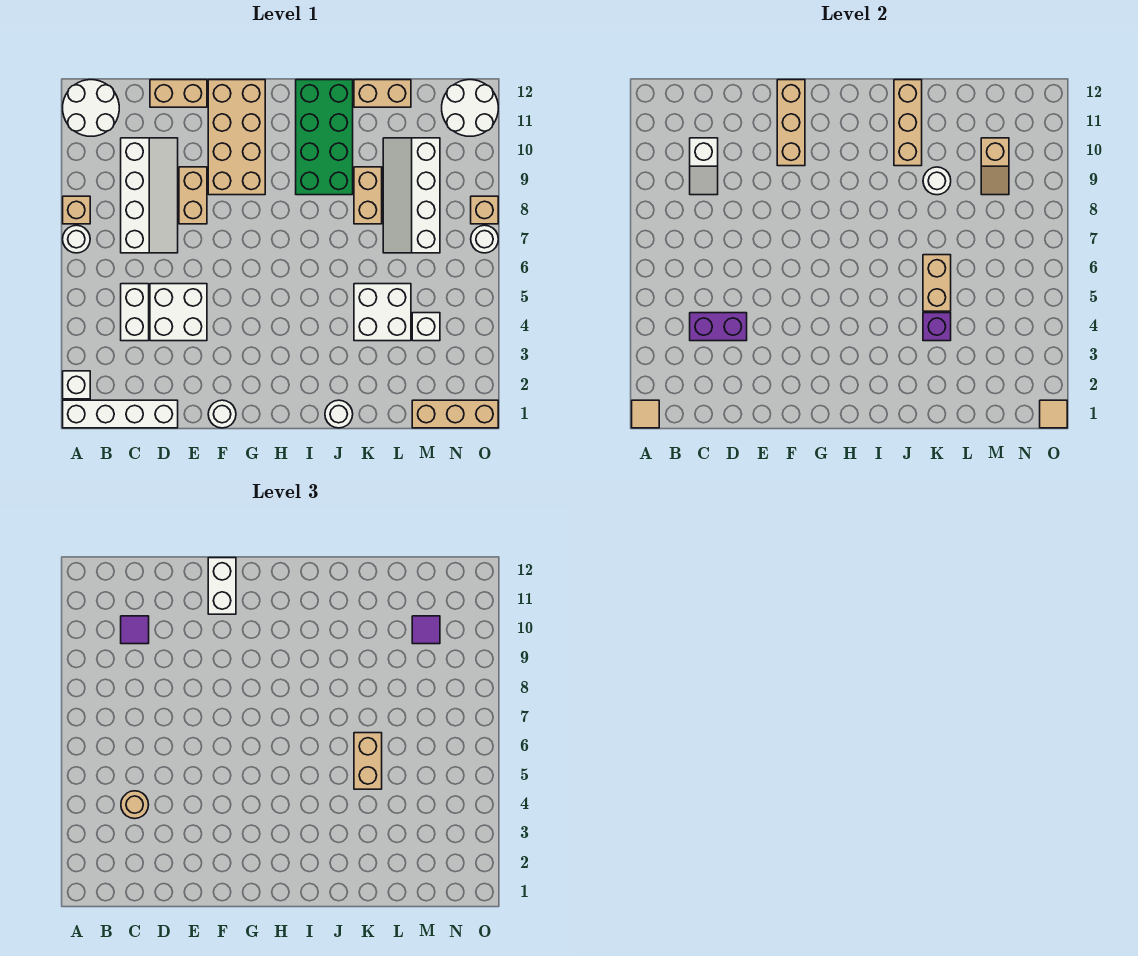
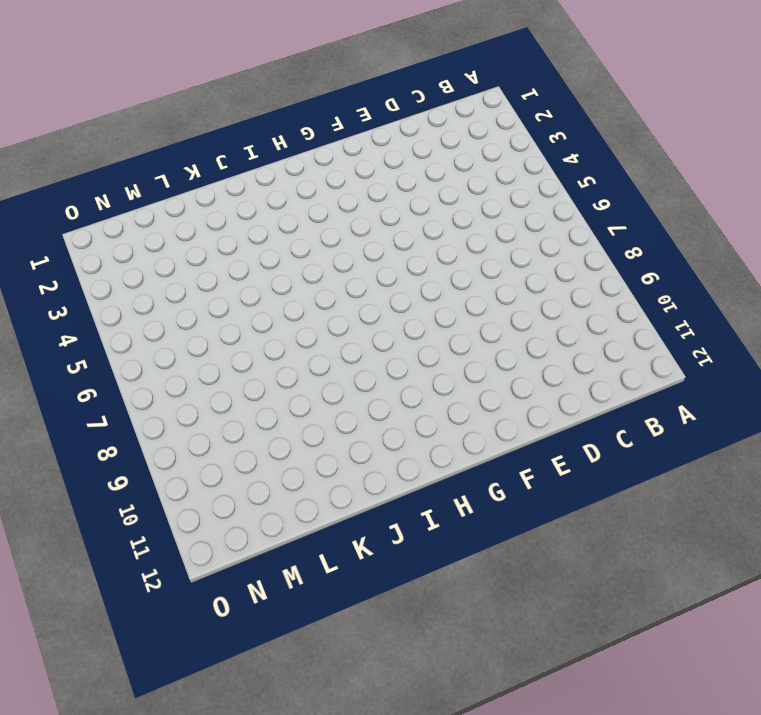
none -> white 1x4 brick [63,400,178,428]
none -> white 1x1 brick [63,371,90,399]
none -> white 1x1 round brick [63,225,90,253]
none -> tan 1x1 brick [63,196,90,224]

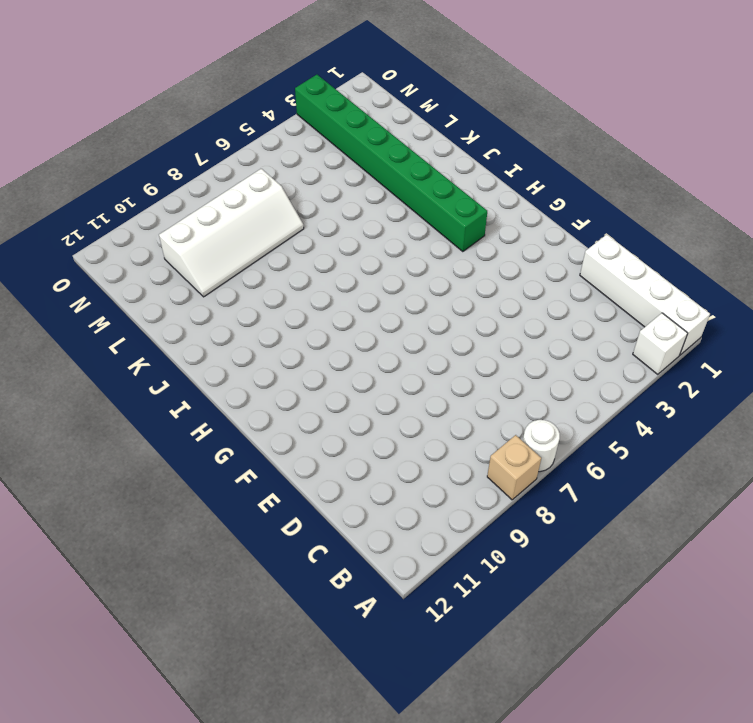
green 1x8 brick [295,75,487,252] -> none
none -> white 2x2 round brick [63,80,119,136]
none -> white 1x2 brick [121,284,149,341]
none -> white 2x4 slope [121,138,178,253]
none -> white 2x2 brick [150,284,207,341]

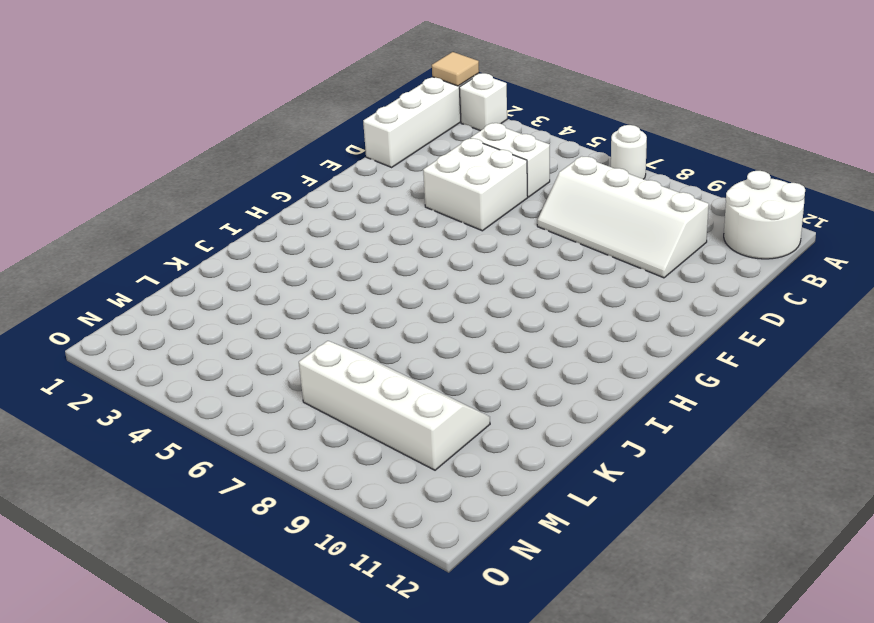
none -> tan 1x1 brick [63,196,90,224]
none -> tan 1x2 brick [150,80,207,107]
none -> tan 1x2 brick [179,167,207,224]
none -> white 1x1 round brick [208,400,236,428]

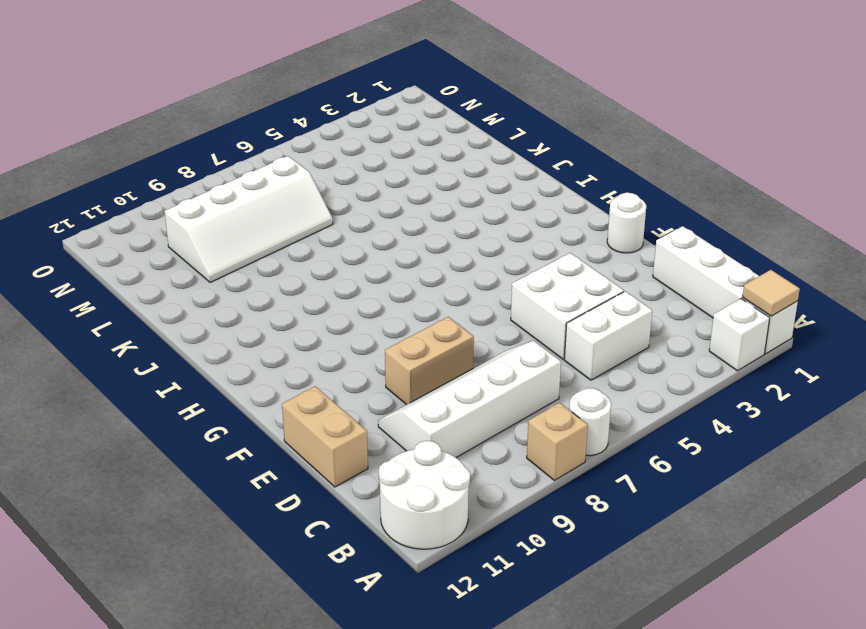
none -> tan 2x4 brick [208,80,265,195]
none -> green 2x4 brick [296,80,353,195]
none -> white 1x1 round brick [325,400,353,428]
none -> white 2x2 brick [354,284,411,341]

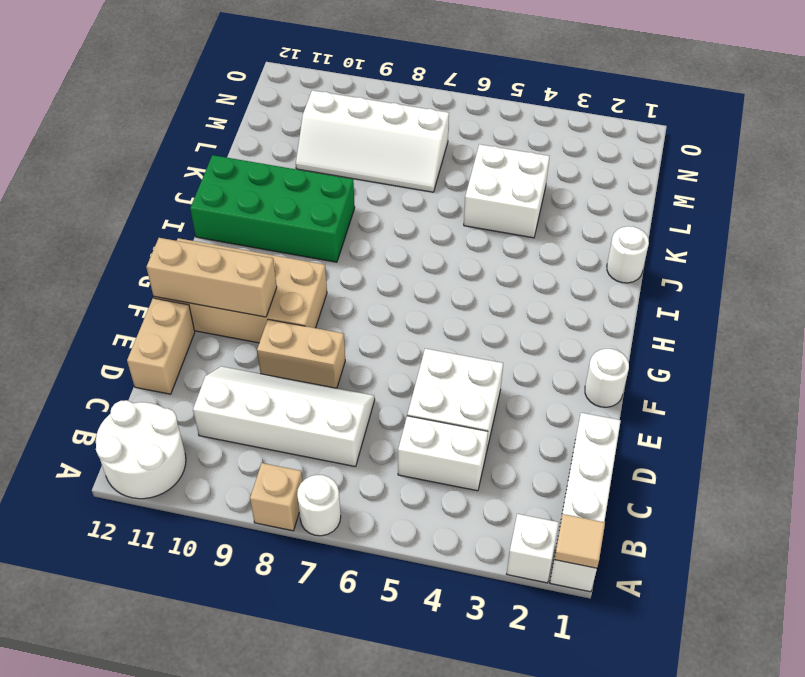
none -> tan 1x2 brick [354,167,382,224]
none -> tan 1x2 brick [354,80,411,107]
none -> tan 1x3 brick [412,400,498,428]
none -> white 1x1 brick [412,313,440,341]

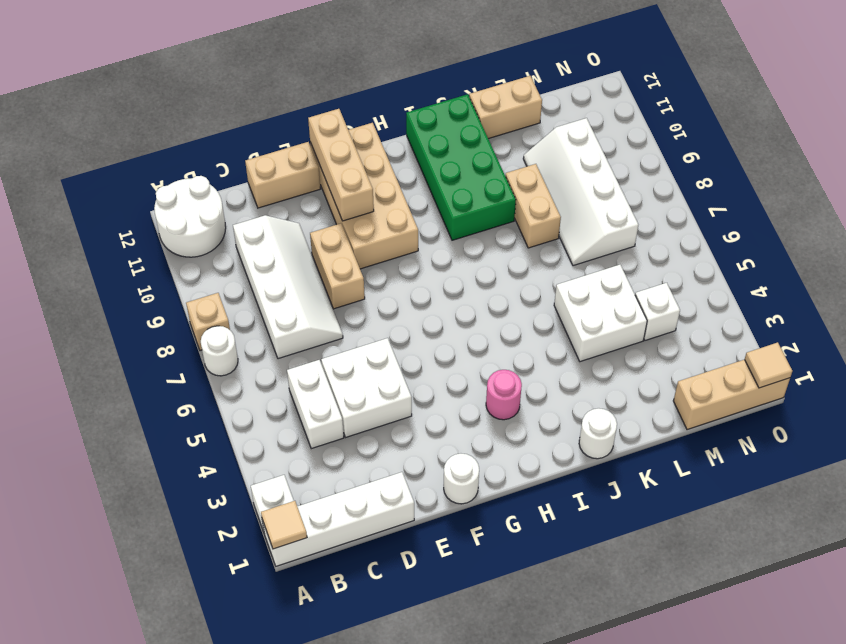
pink 1x1 round brick [486,370,522,420] -> none
none -> white 2x2 round brick [442,80,498,136]
none -> white 1x1 round brick [471,225,498,253]
none -> tan 1x1 brick [471,196,498,224]
none -> purple 1x2 brick [690,313,747,341]

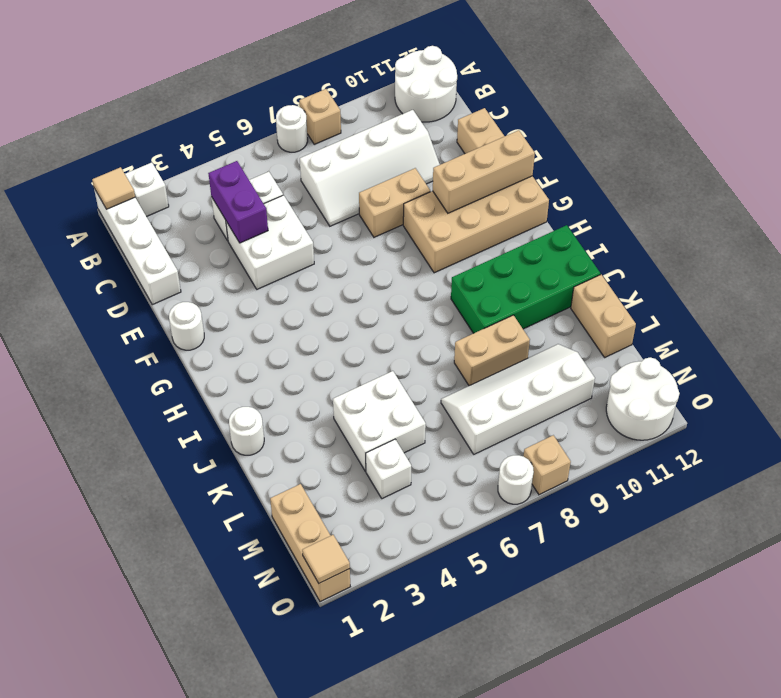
none -> white 1x2 slope [690,138,718,195]
none -> tan 1x3 brick [894,80,922,166]
none -> purple 1x1 brick [923,313,951,341]
none -> tan 1x2 brick [923,255,951,311]

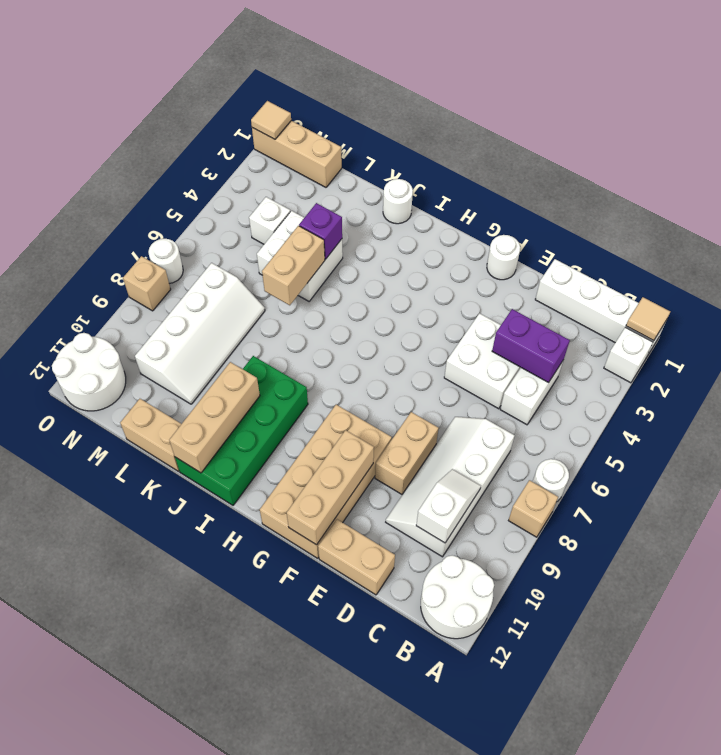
none -> tan 1x2 brick [354,167,382,224]
none -> white 1x1 round brick [923,167,951,195]
none -> tan 1x2 slope [981,138,1009,195]
none -> tan 1x1 round brick [121,791,149,819]

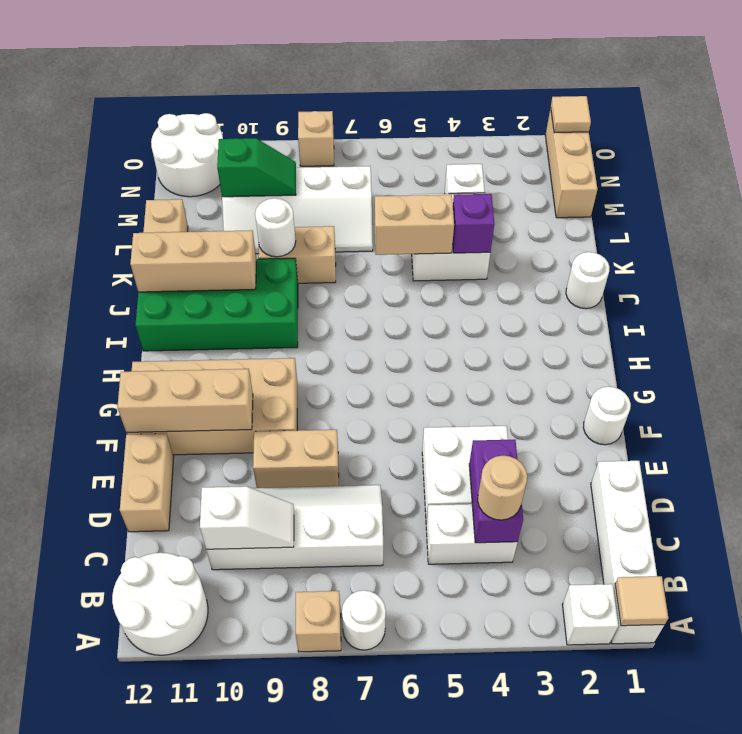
green 1x2 slope [217,138,296,197] -> tan 1x2 slope [981,138,1009,195]
none -> white 1x1 round brick [471,225,498,253]
none -> purple 1x1 tile [121,616,149,644]
none -> white 1x2 brick [208,558,236,614]
none -> tan 1x2 brick [354,733,382,789]

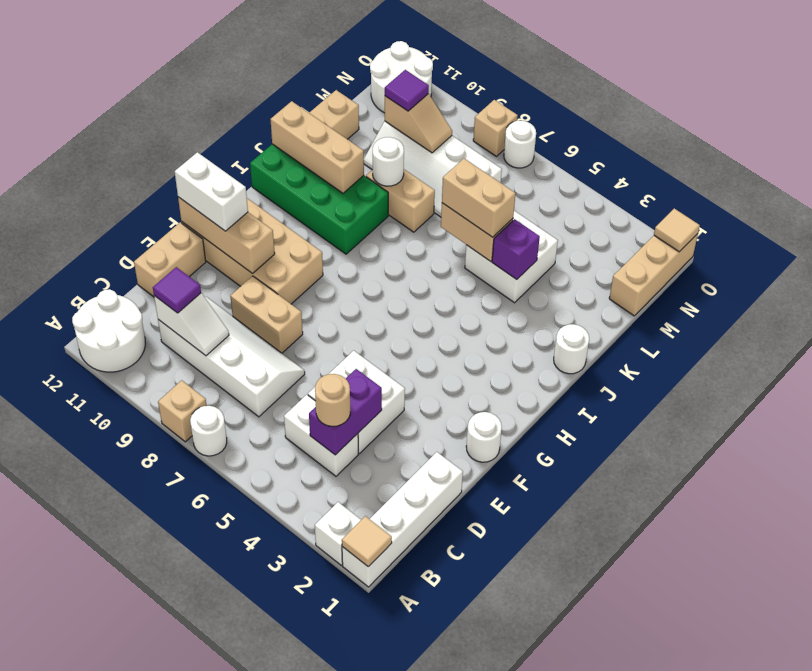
none -> white 1x1 brick [412,313,440,341]

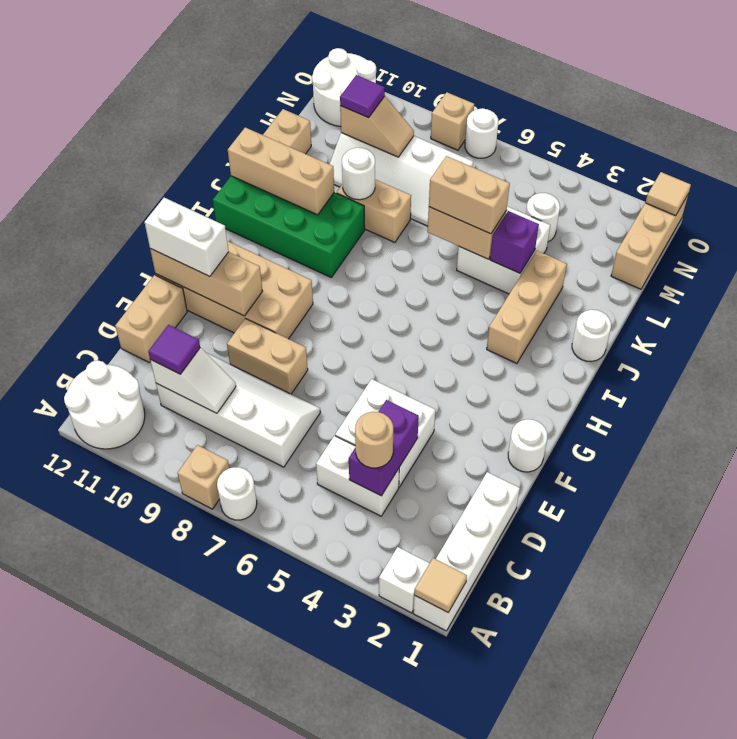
tan 1x3 brick [487,251,567,363] -> none
white 1x1 round brick [526,193,560,242] -> white 1x1 brick [412,313,440,341]

